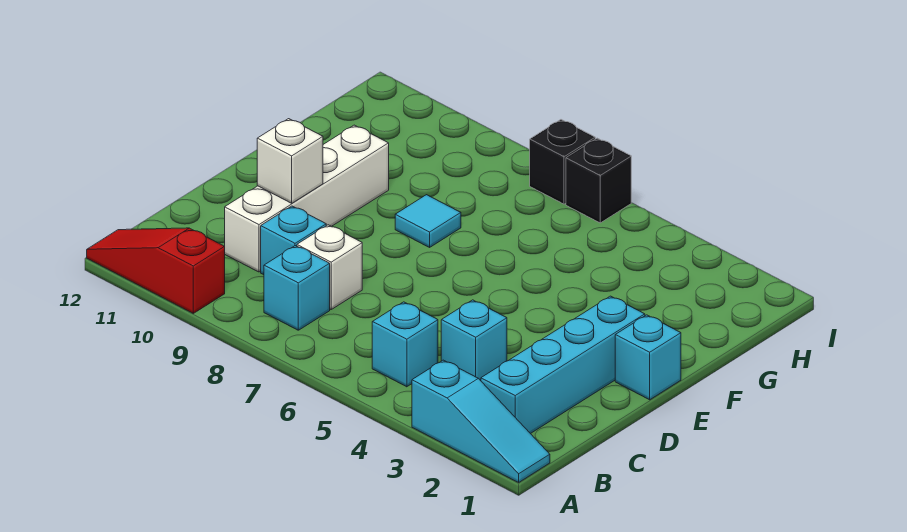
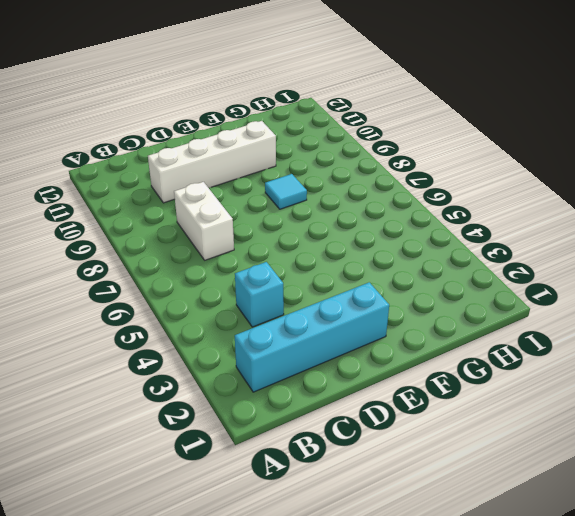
white 1x2 brick [174,182,234,260] -> white 1x1 brick [297,225,362,309]
none -> cyan 1x3 slope [412,360,550,482]
none -> red 1x3 slope [87,228,225,313]
none -> cyan 1x1 brick [372,302,438,387]

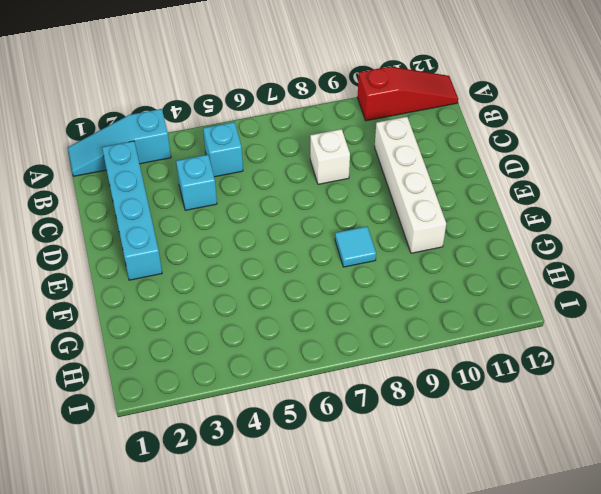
none -> cyan 1x1 brick [264,246,330,330]
none -> cyan 1x1 brick [261,206,326,275]
none -> cyan 1x1 brick [615,315,681,400]

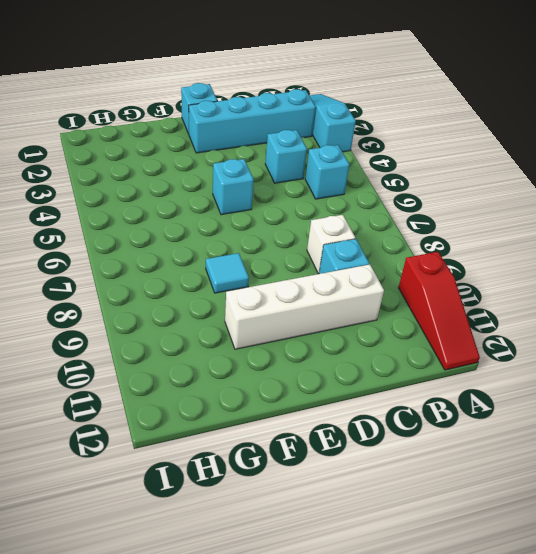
cyan 1x1 brick [213,159,254,215] -> cyan 1x1 brick moved to [264,246,330,330]
none -> black 1x1 brick [566,138,631,223]
none -> black 1x1 brick [530,120,595,204]
none -> white 1x1 brick [257,119,323,203]

